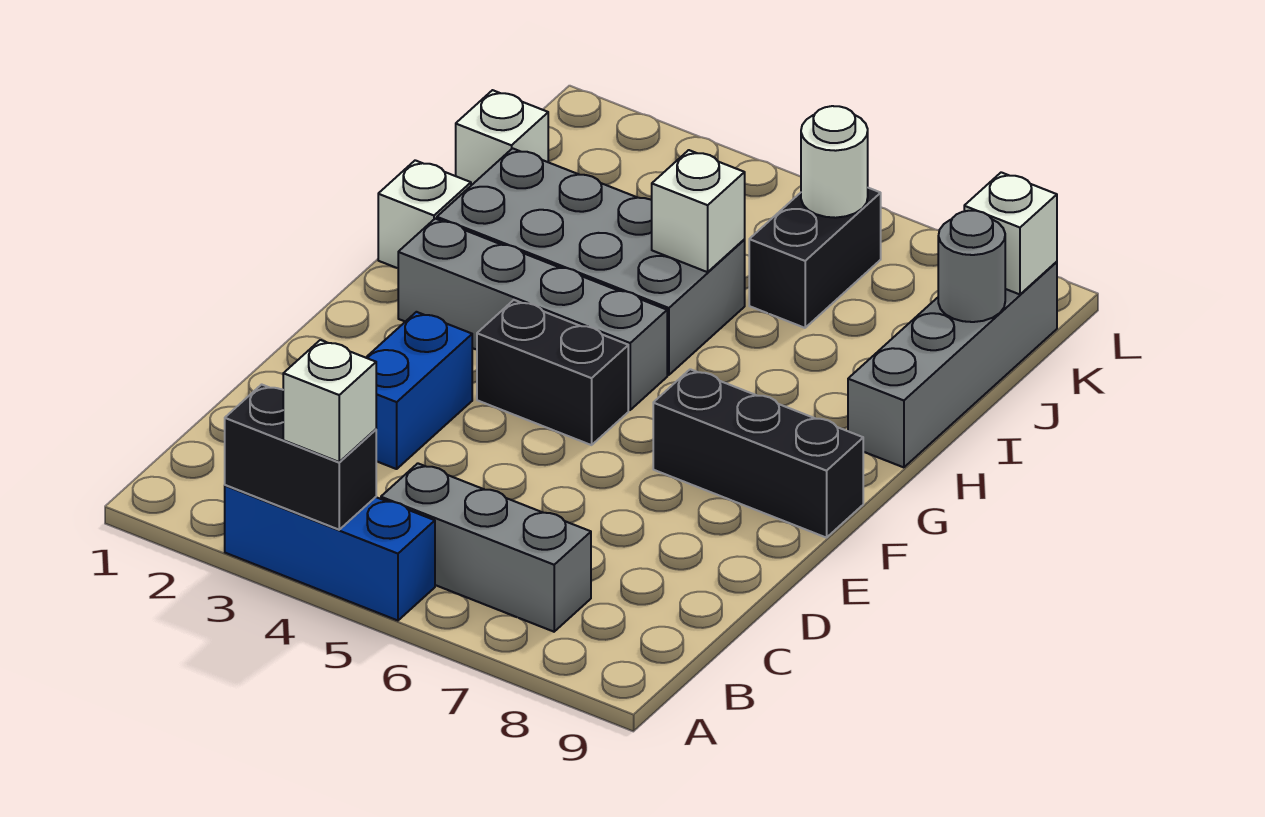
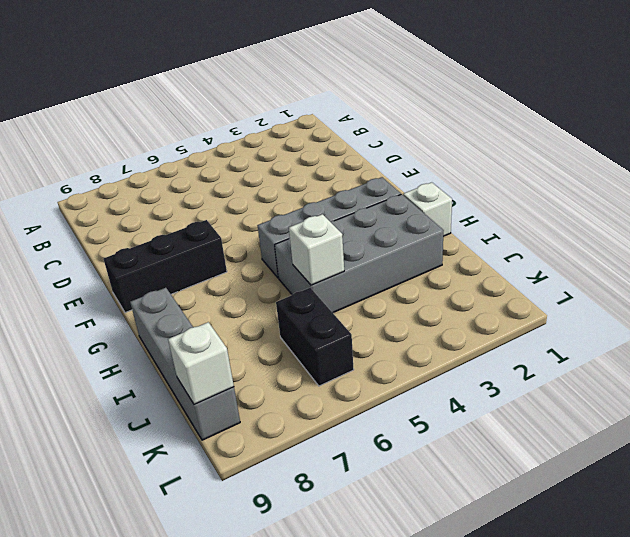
none -> blue 1x3 brick [225,485,435,621]
none -> grey 1x3 brick [381,463,591,632]
none -> blue 1x2 brick [366,312,472,469]

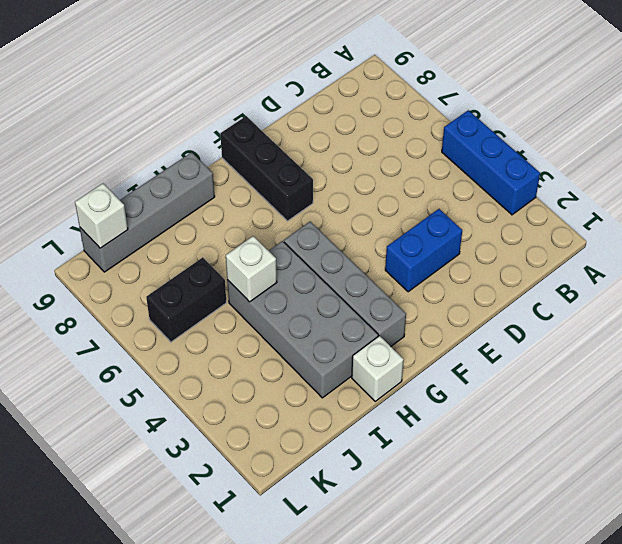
none -> grey 1x3 brick [381,463,591,632]
none -> black 1x2 brick [477,300,628,445]
none -> white 1x1 brick [456,90,548,185]

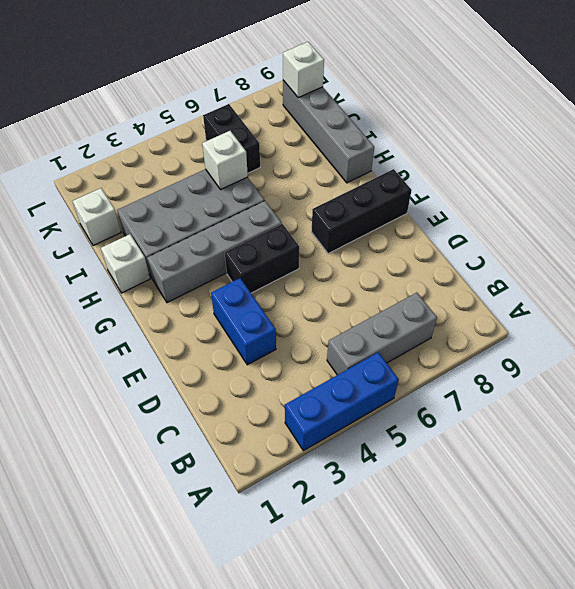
none -> black 1x2 brick [225,384,376,530]
none -> grey 1x1 round brick [938,211,1005,322]
none -> white 1x1 round brick [801,106,868,218]

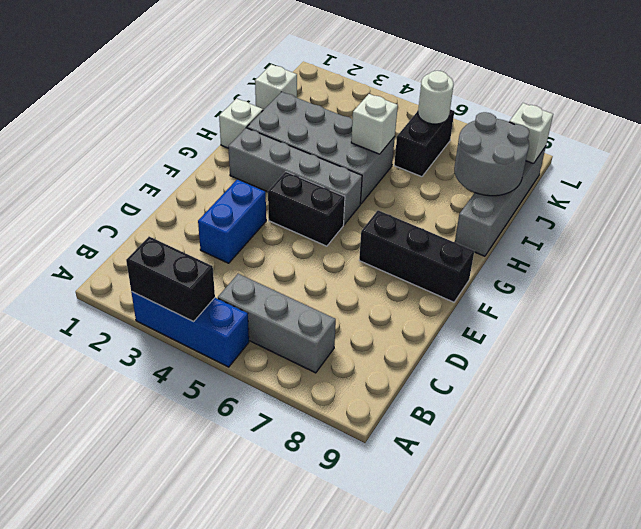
grey 2x2 round brick [454,112,529,196] -> grey 1x1 round brick [938,211,1005,322]
none -> white 1x1 brick [283,340,376,462]

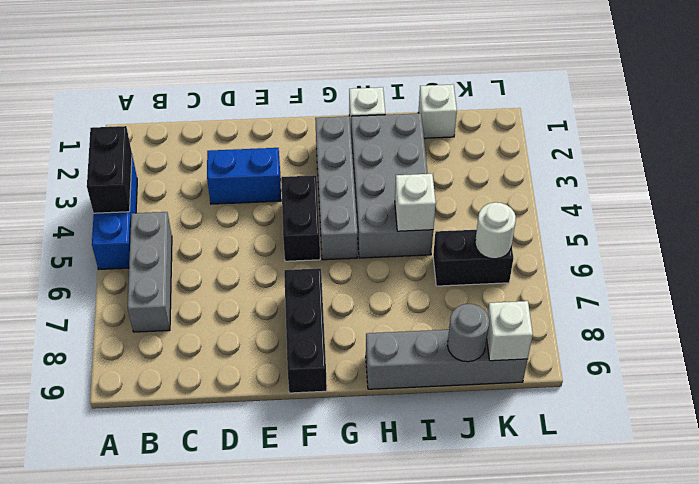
none -> white 1x1 brick [283,340,376,462]

